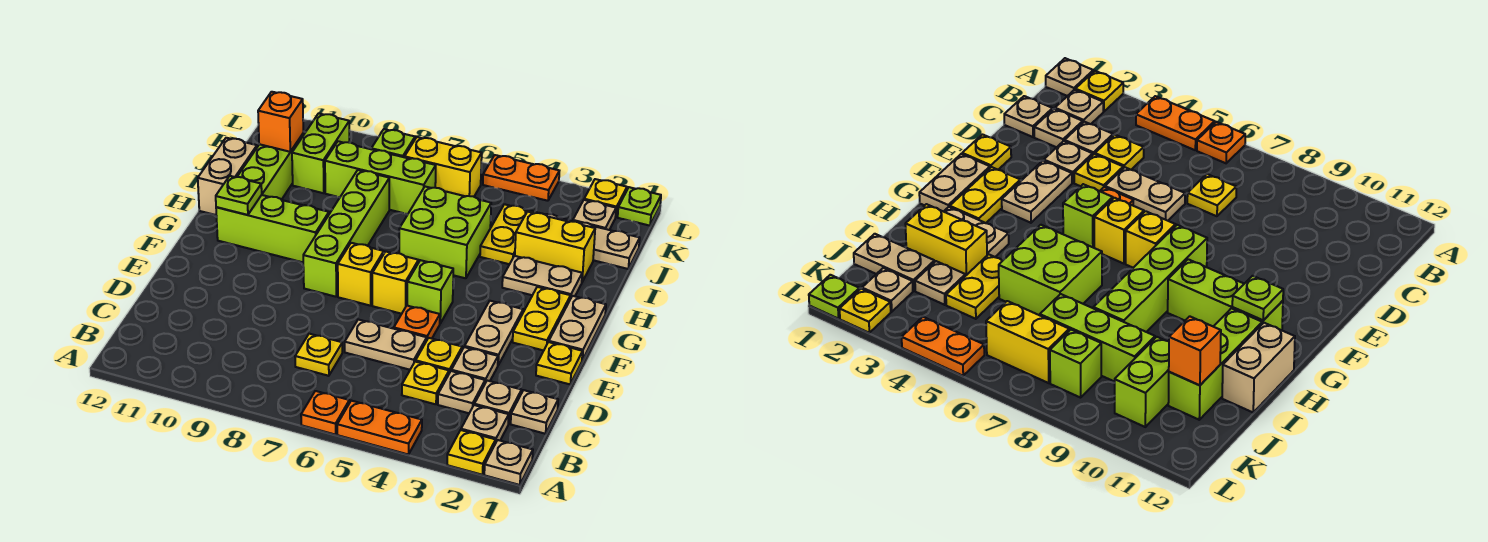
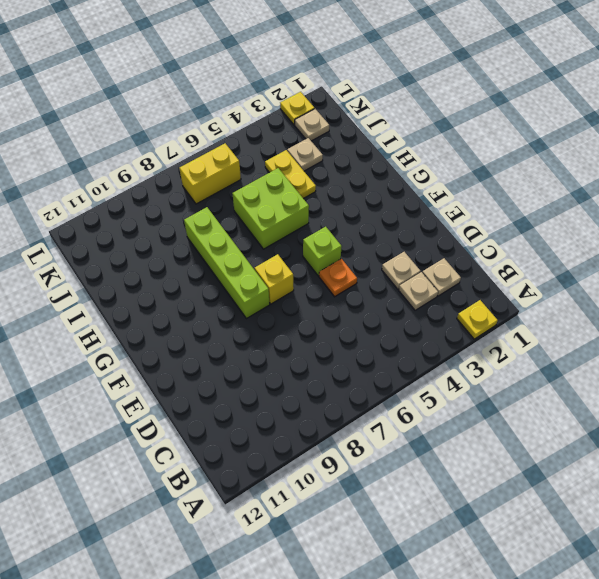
none -> tan 1x1 plate [484,440,533,485]
none -> orange 1x2 plate [337,401,422,454]
none -> orange 1x1 plate [301,391,349,435]
none -> tan 1x1 plate [461,405,509,442]

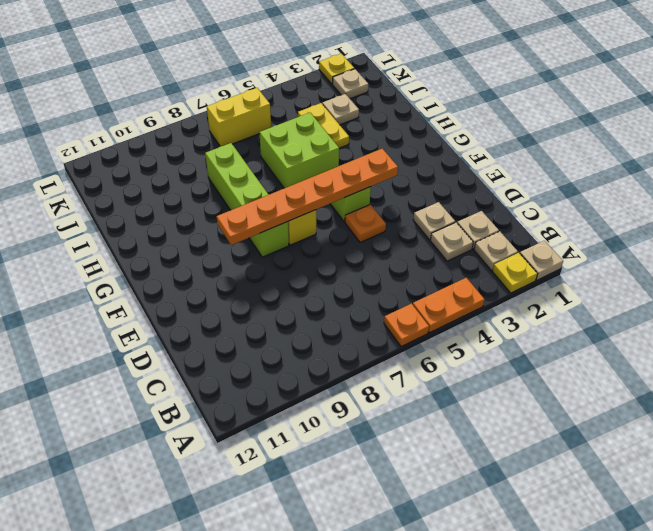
orange 1x6 plate [217,149,398,245] -> none
none -> tan 1x1 plate [511,390,558,434]
none -> yellow 1x1 plate [402,361,449,404]
none -> yellow 1x1 plate [295,334,342,376]
none -> yellow 1x1 plate [416,338,462,373]

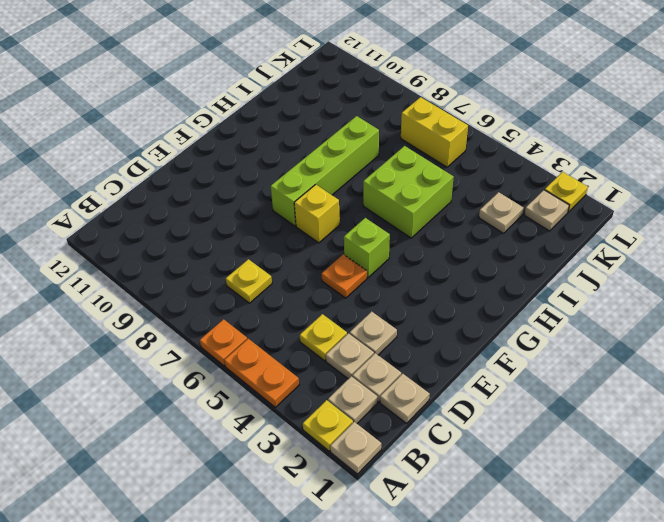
none -> yellow 1x1 plate [416,338,462,373]
none -> tan 1x2 plate [345,319,427,370]
none -> yellow 1x1 plate [536,342,583,384]
none -> tan 1x2 plate [465,301,523,365]

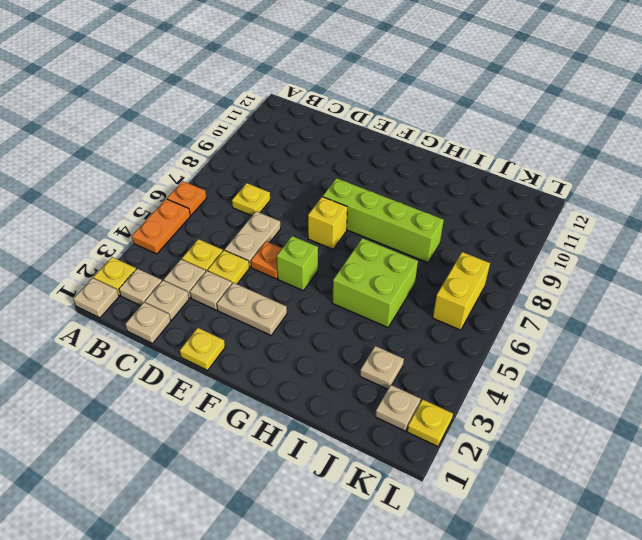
none -> tan 1x2 plate [549,296,606,360]
none -> yellow 1x2 plate [513,287,571,351]
none -> yellow 1x1 brick [372,251,418,314]
none -> lime 1x3 brick [216,195,329,262]

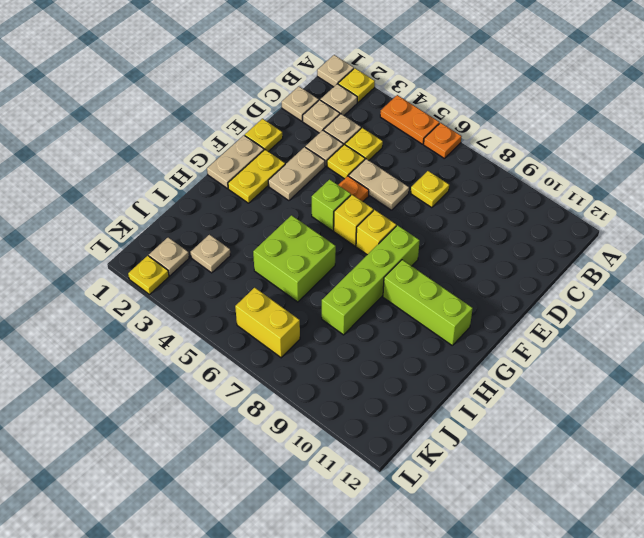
none -> tan 1x2 plate [502,256,582,299]
none -> lime 1x3 brick [237,134,303,200]
none -> tan 1x2 brick [198,138,257,215]
none -> yellow 1x2 brick [515,212,595,282]

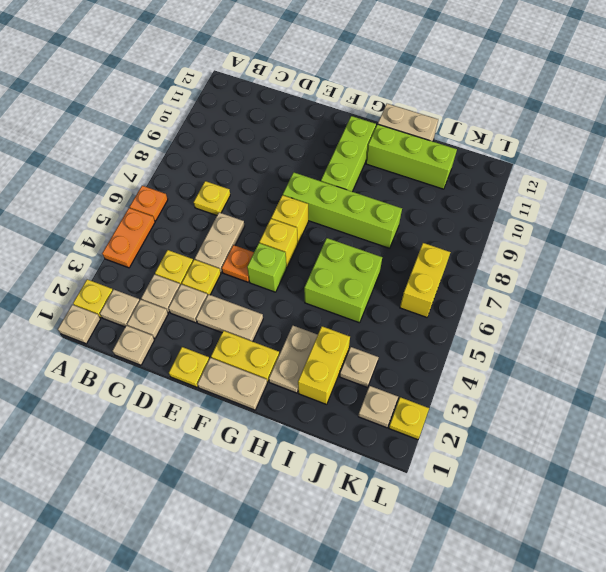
none -> yellow 1x2 plate [480,204,536,264]
none -> tan 1x2 plate [572,221,640,269]
none -> lime 1x3 brick [325,141,436,214]
none -> lime 1x2 brick [292,113,349,193]

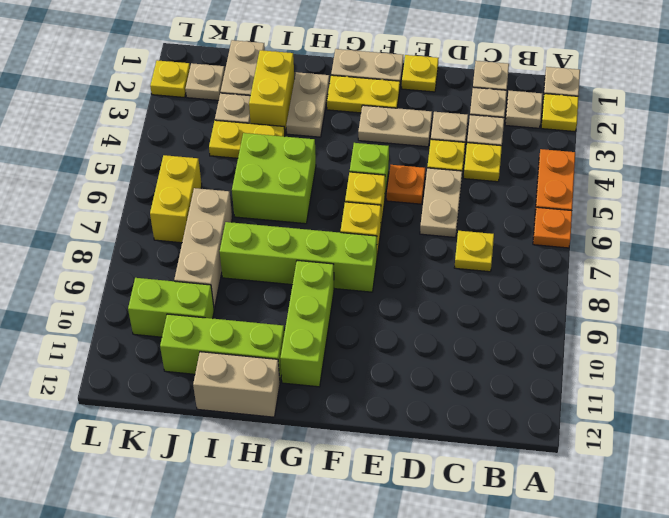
tan 1x3 brick [174,188,232,309] -> lime 1x3 brick [325,141,436,214]
none -> lime 1x1 brick [371,129,415,157]
none -> lime 1x1 plate [618,187,661,226]
none -> orange 1x2 plate [483,155,559,201]
none -> lime 1x1 plate [216,176,262,215]

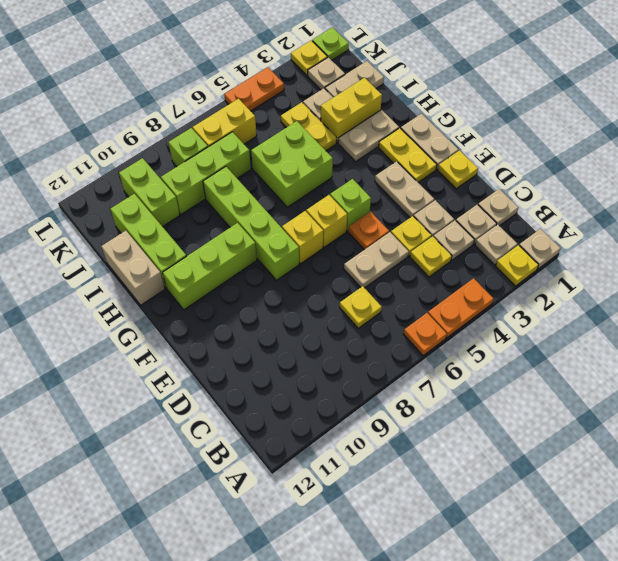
none -> lime 1x1 plate [216,176,262,215]
none -> orange 1x1 brick [258,92,303,152]

